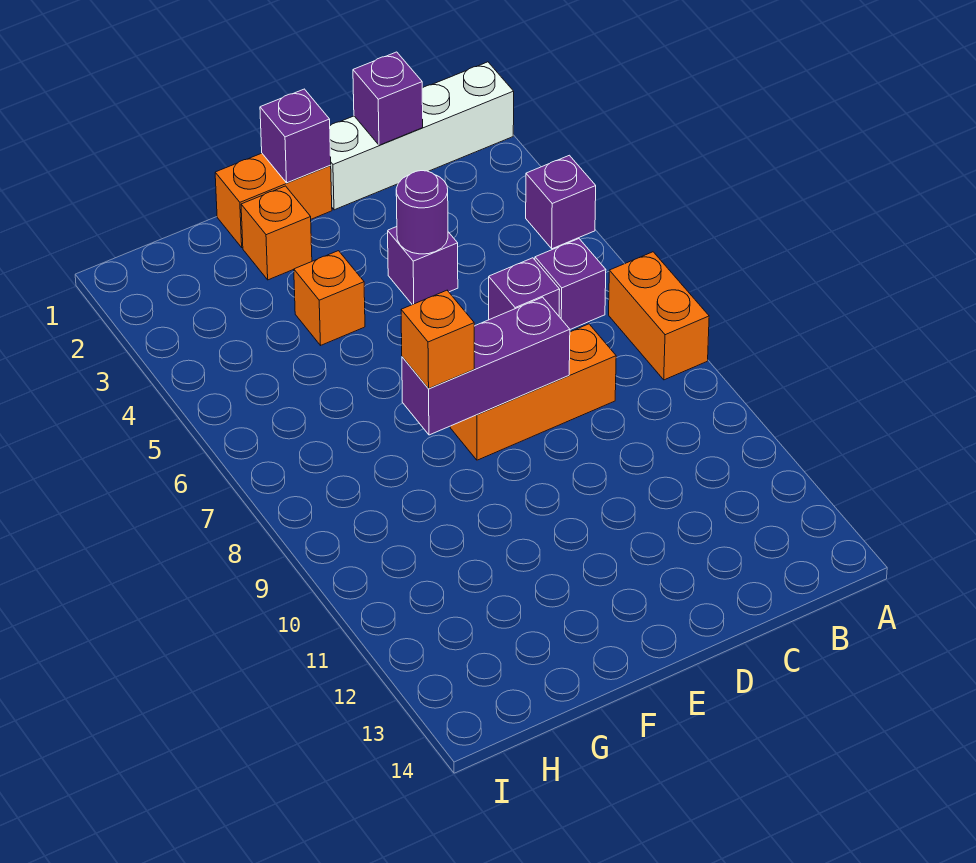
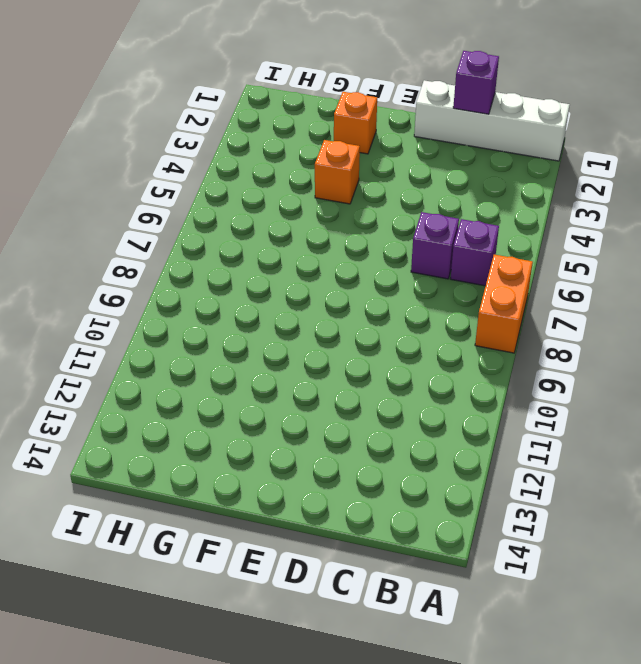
none -> purple 1x1 brick [526,155,596,249]
none -> orange 1x3 brick [450,324,616,460]
none -> purple 1x1 brick [388,227,458,305]

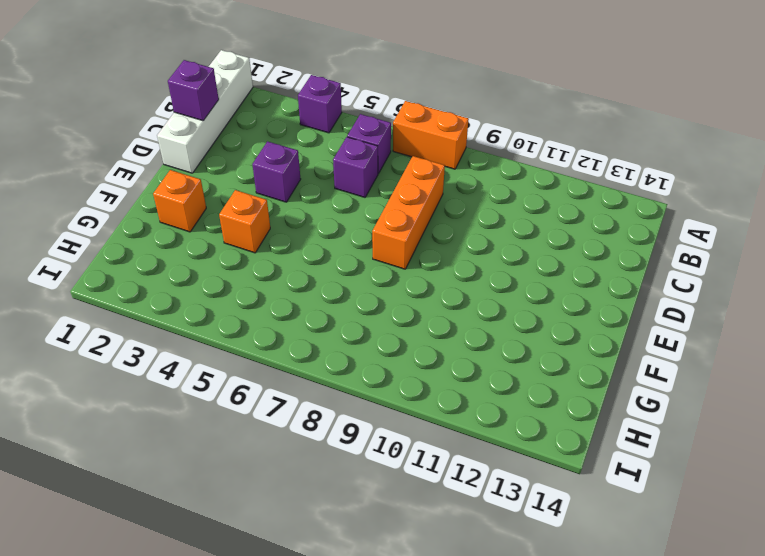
none -> orange 1x2 brick [215,153,332,248]
none -> purple 1x1 round brick [396,171,448,254]
none -> purple 1x3 brick [402,297,570,435]

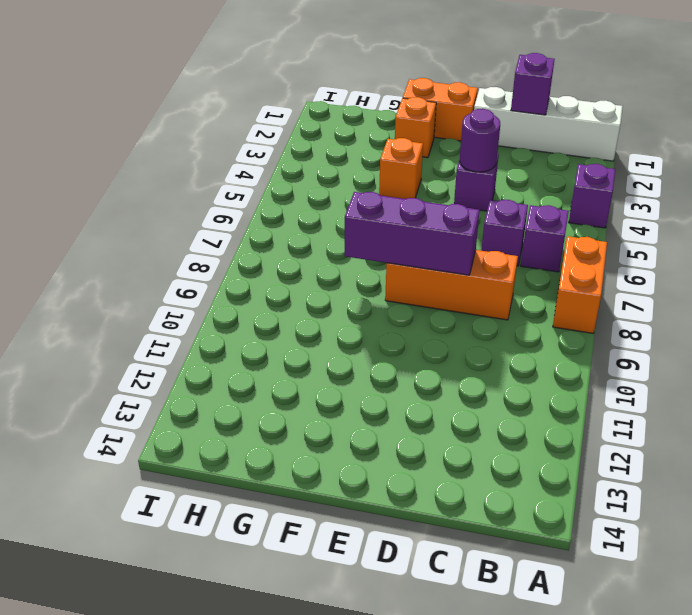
none -> purple 1x1 brick [260,89,331,183]
none -> orange 1x1 brick [401,290,474,389]

